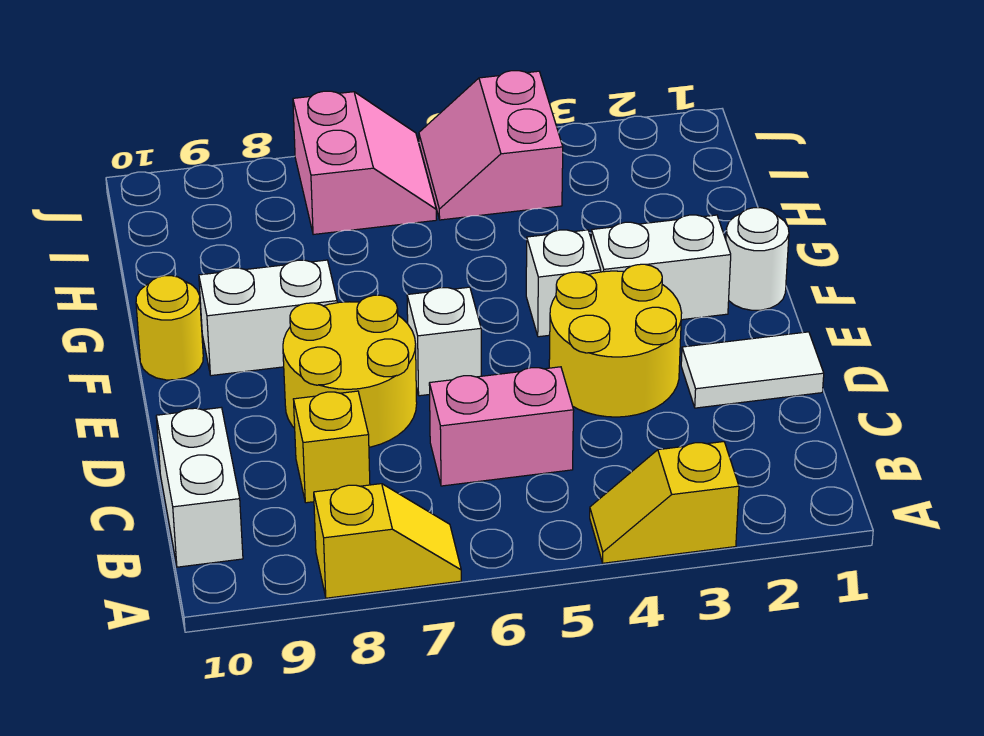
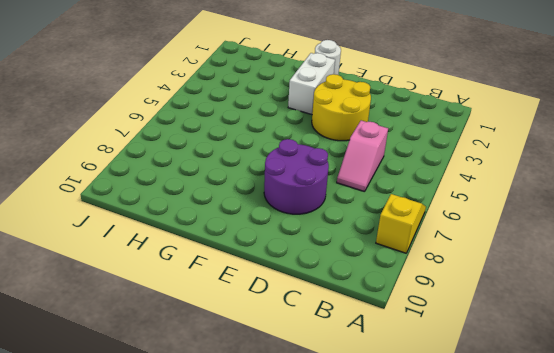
pink 1x2 slope [337,121,388,192] -> pink 1x2 brick [429,367,574,486]
purple 2x2 round brick [264,139,329,214] -> yellow 2x2 round brick [283,295,417,447]
none -> yellow 1x2 slope [590,442,739,563]
none -> white 1x2 brick [156,408,243,567]
none -> yellow 1x1 brick [293,391,370,503]

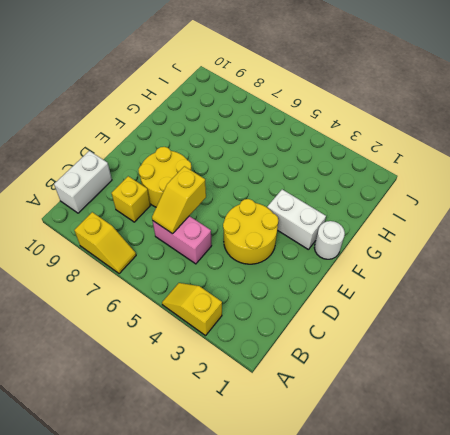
yellow 1x2 slope [152,166,206,234] -> none
none -> white 1x2 tile [681,332,824,408]
none -> white 1x1 brick [407,287,481,396]
none -> white 1x1 brick [526,230,601,337]

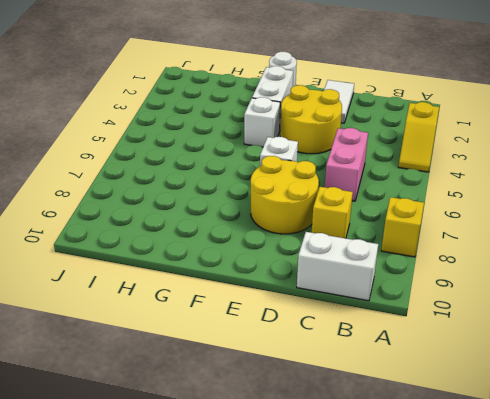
none -> white 1x2 brick [199,260,337,376]
none -> yellow 1x1 round brick [136,276,203,380]
none -> pink 2x2 slope [419,71,563,220]

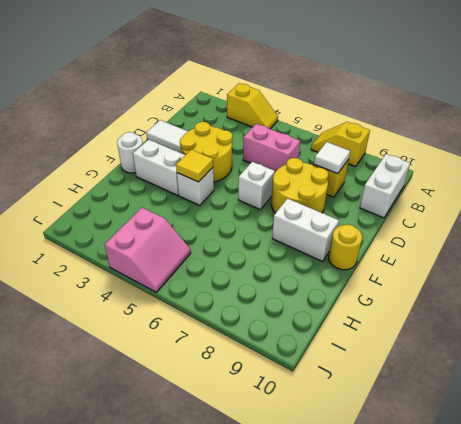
white 1x1 tile [314,142,350,174] -> none
yellow 1x1 tile [176,150,213,182] -> none
none -> pink 2x2 slope [293,91,437,235]

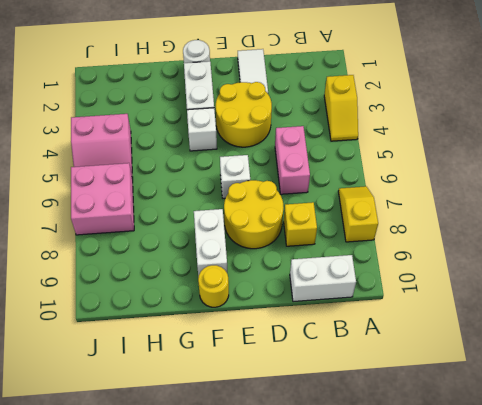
pink 2x2 brick [71,163,134,235] -> pink 2x2 slope [293,91,437,235]

